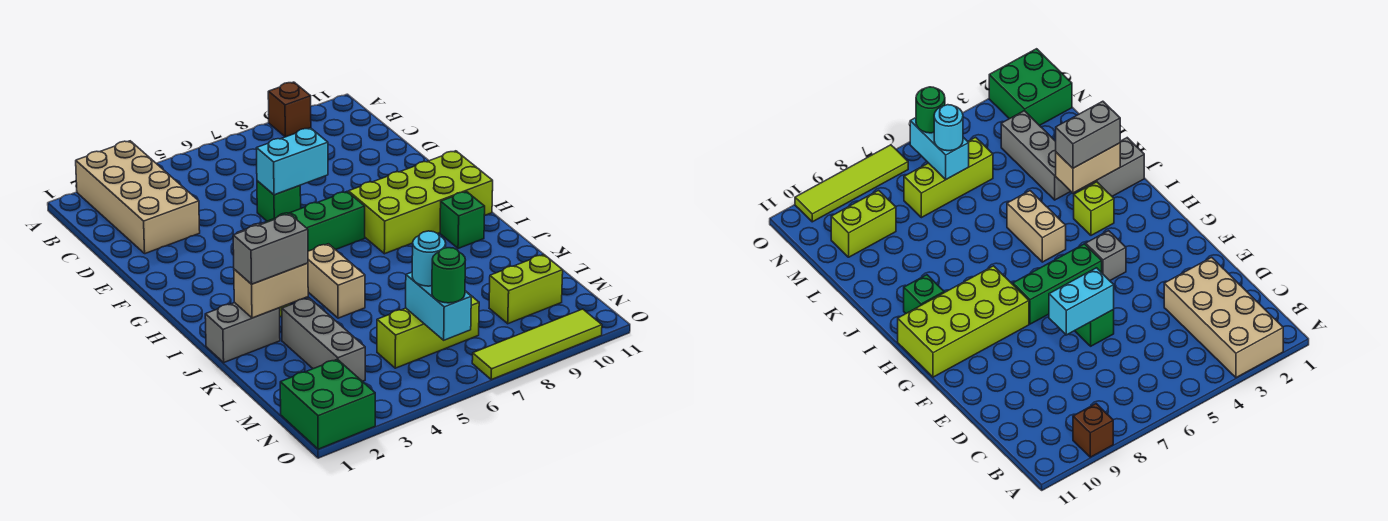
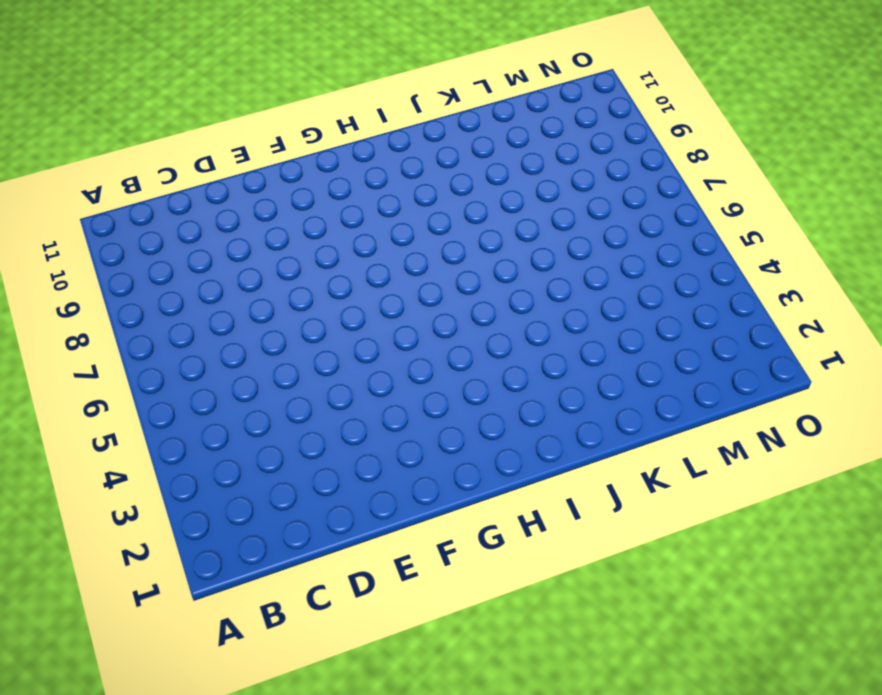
none -> tan 2x4 brick [76,141,200,254]
none -> brown 1x1 brick [268,82,311,137]
none -> green 1x1 brick [257,181,301,221]

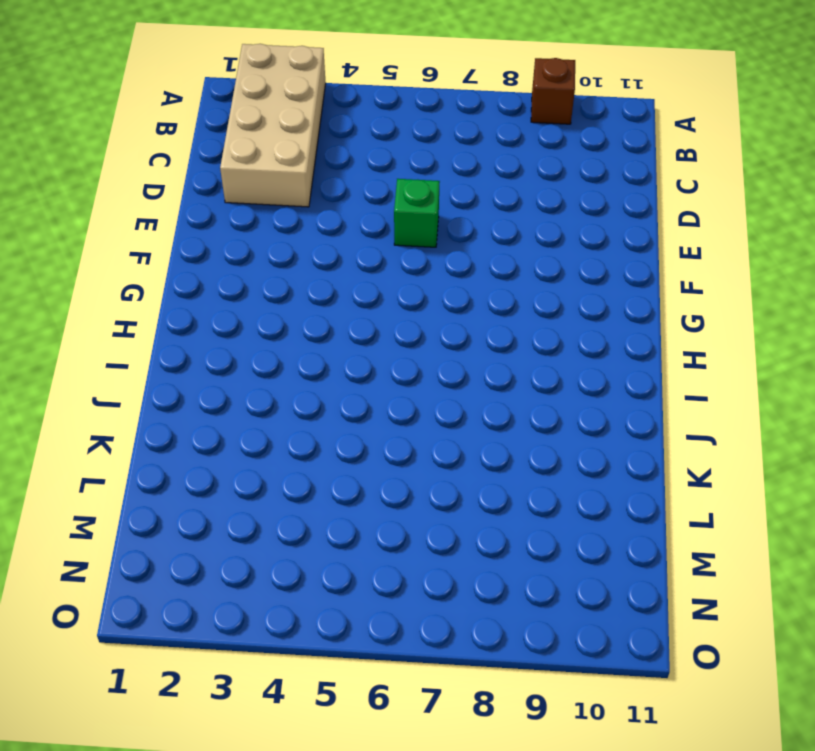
none -> grey 1x1 brick [1086,231,1126,281]
none -> green 1x3 brick [265,192,365,251]
none -> lime 2x4 brick [348,151,493,254]

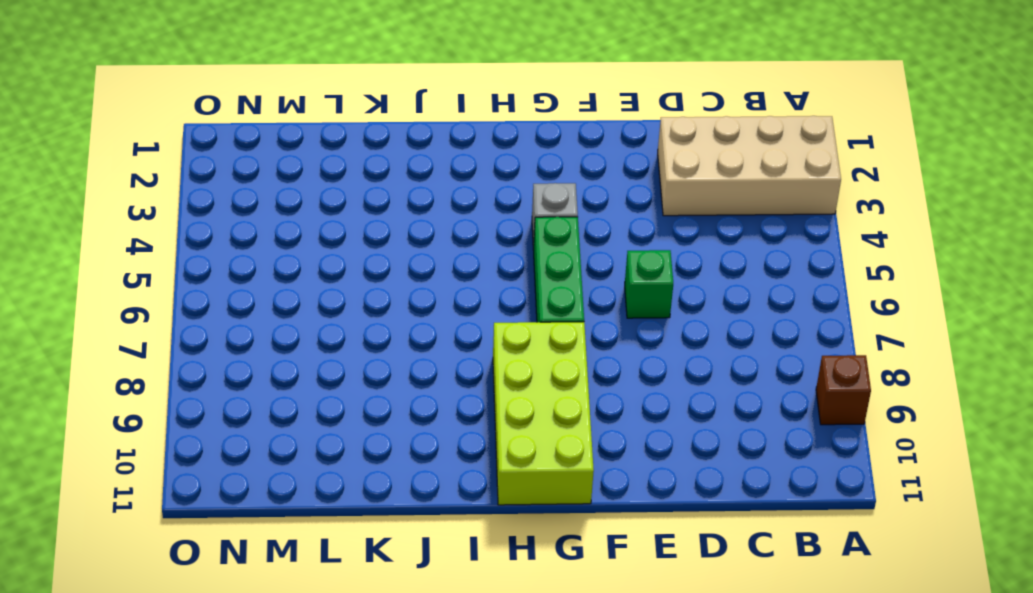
none -> lime 1x1 brick [1074,182,1114,235]
none -> tan 1x2 brick [308,244,365,318]
none -> green 1x1 brick [440,192,485,248]

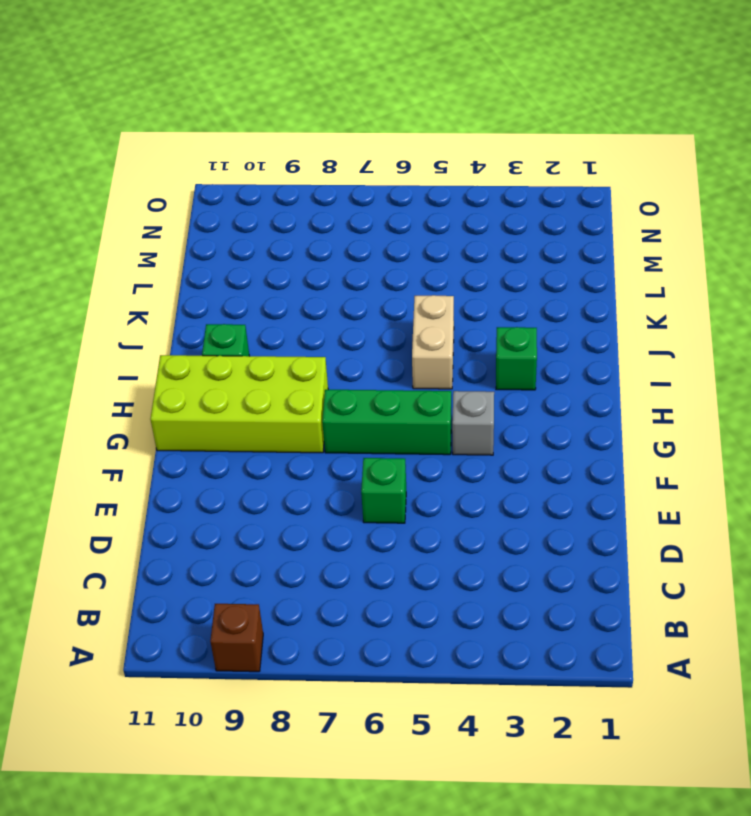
green 1x1 brick [496,327,537,390] -> lime 1x1 brick [1074,182,1114,235]
none -> tan 2x4 brick [76,141,200,254]
none -> grey 1x2 brick [205,303,280,362]
none -> grey 1x3 brick [282,298,365,381]

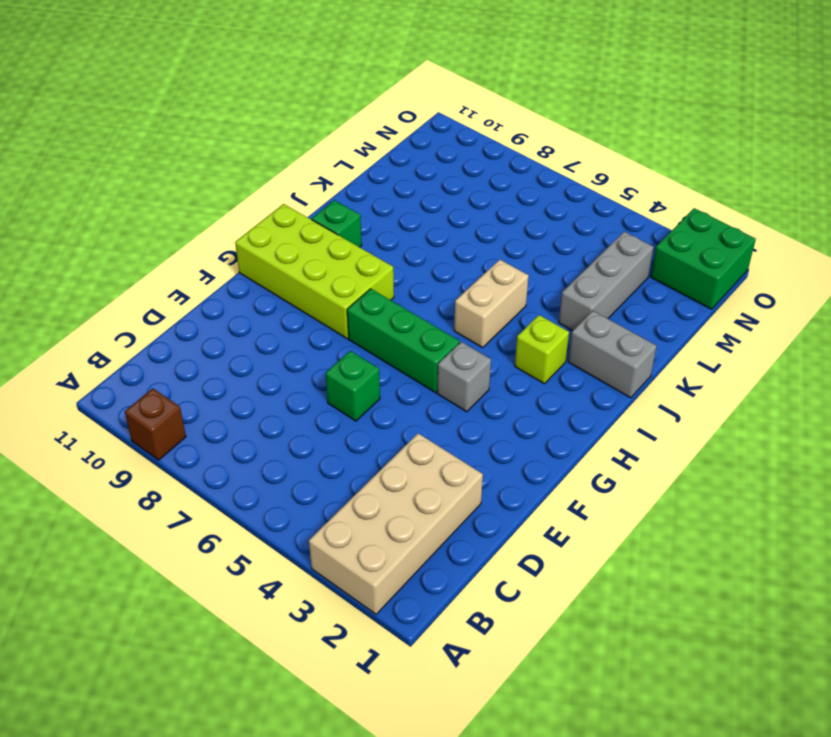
none -> lime 1x3 brick [377,293,479,368]
none -> lime 1x2 brick [489,254,563,324]
none -> lime 1x4 tile [472,309,602,380]

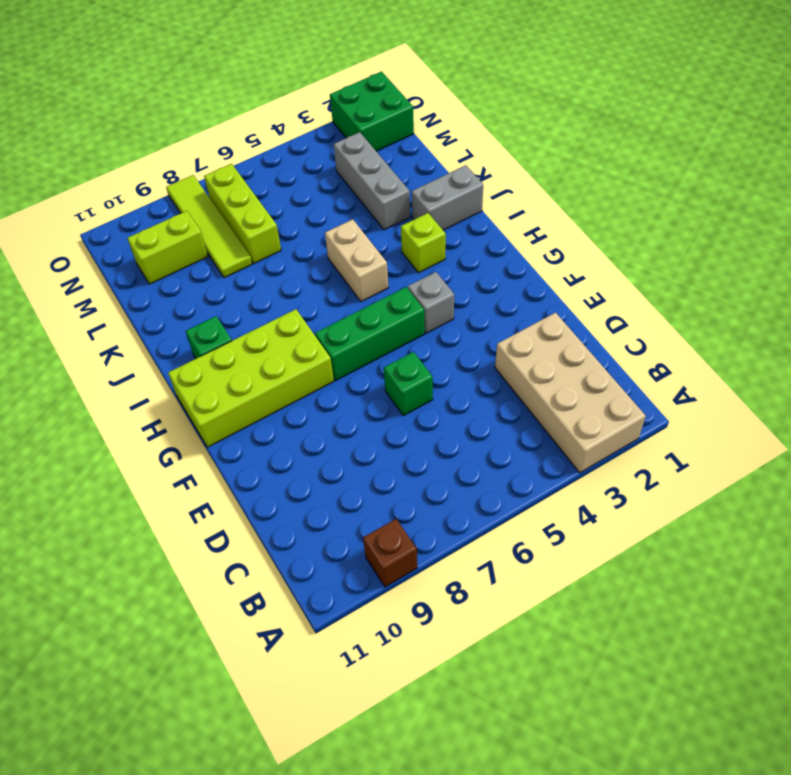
lime 1x3 brick [204,164,281,263] -> lime 1x3 brick turned to [377,293,479,368]
lime 1x4 tile [166,175,252,278] -> lime 1x4 tile turned to [472,309,602,380]
none -> cyan 1x2 brick [257,128,328,195]
none -> tan 1x2 brick [234,263,308,318]
none -> cyan 1x2 brick [406,272,471,340]

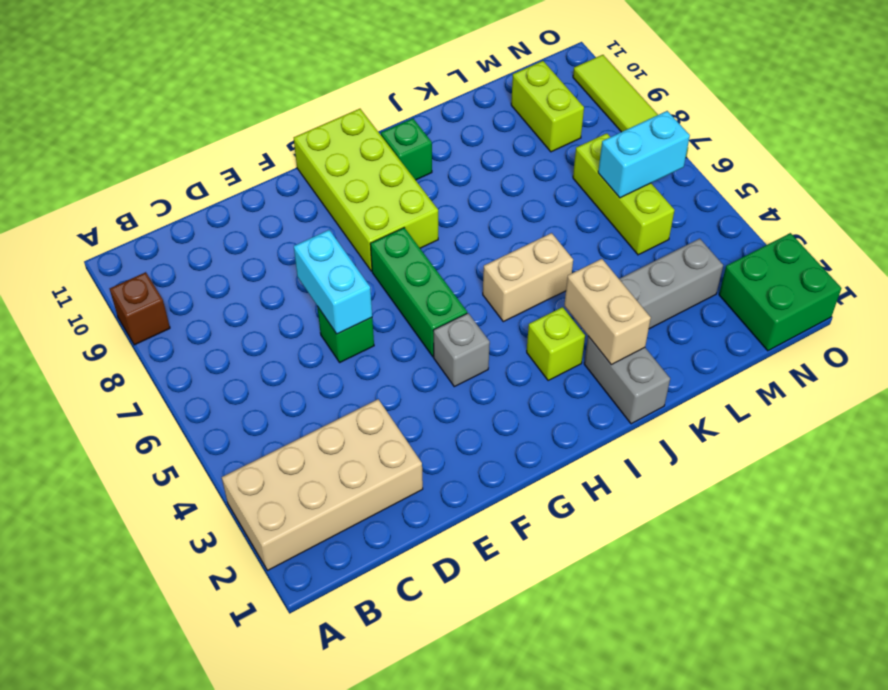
none -> grey 1x2 brick [233,214,308,284]
none -> cyan 1x1 round brick [412,231,446,286]
none -> green 1x1 round brick [432,248,465,303]

